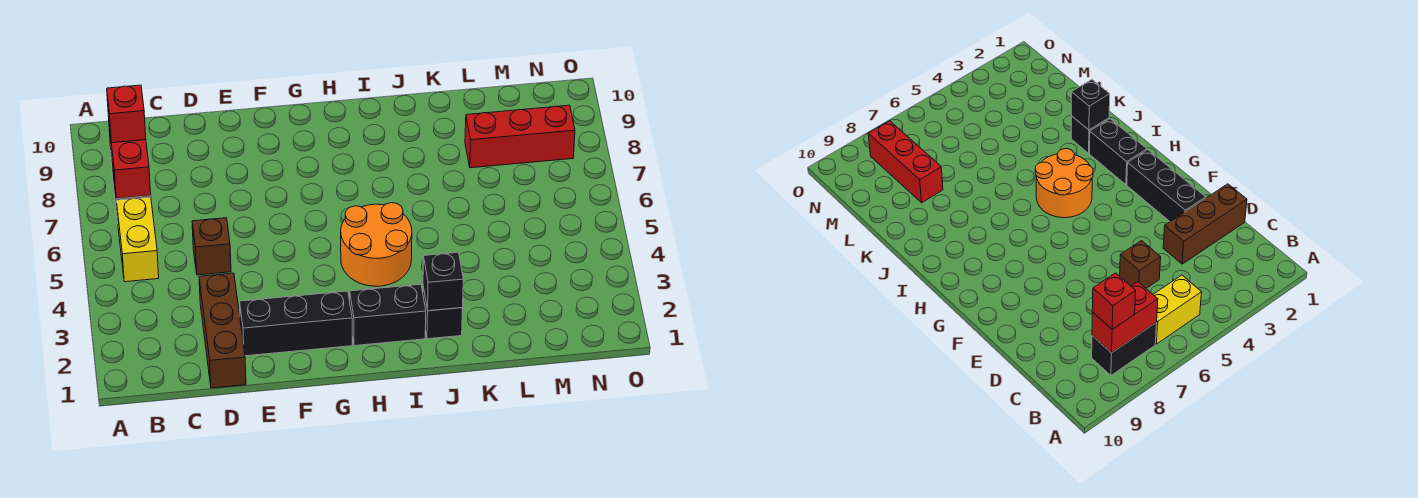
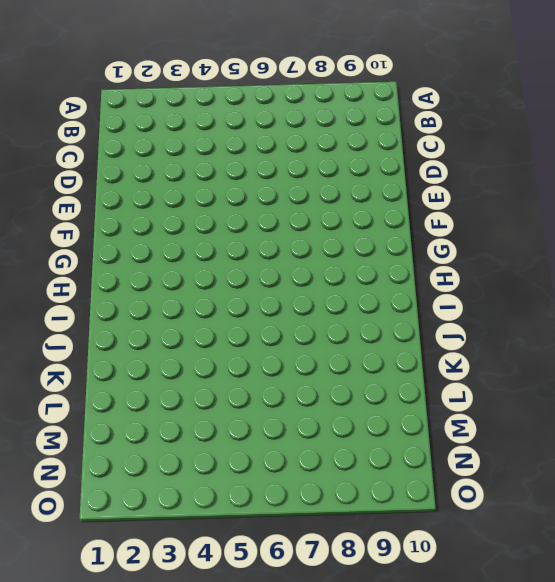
none -> yellow 1x2 brick [116,197,159,282]
none -> black 1x2 brick [1092,322,1157,375]
none -> brown 1x3 brick [199,273,246,388]

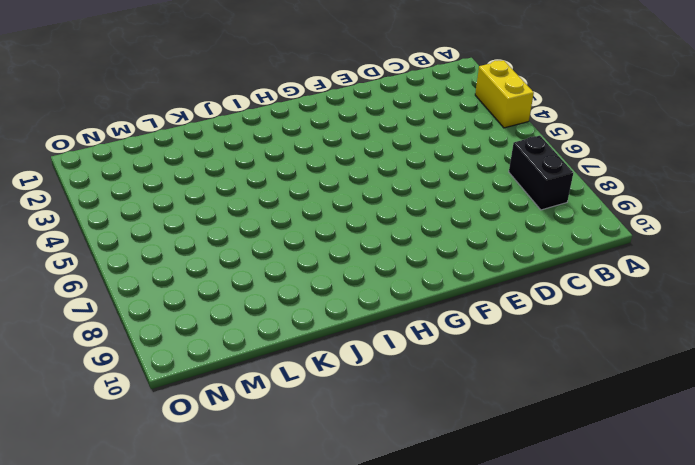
yellow 1x2 brick [475,60,534,128] -> yellow 1x2 brick moved to [116,197,159,282]
none -> brown 1x3 brick [199,273,246,388]
none -> brown 1x1 brick [192,218,231,275]
none -> black 1x3 brick [240,291,352,356]

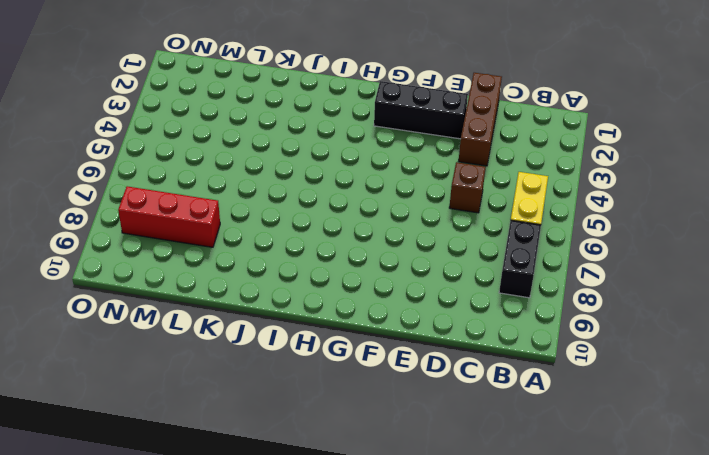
none -> black 1x2 brick [350,284,426,346]
none -> orange 2x2 round brick [341,203,412,286]
none -> black 1x1 brick [423,287,463,339]

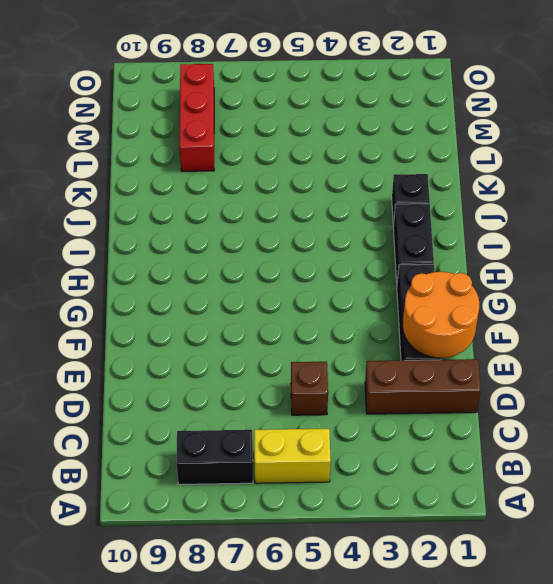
orange 2x2 round brick [403,272,479,358] -> orange 2x2 round brick moved to [341,203,412,286]
none -> red 1x2 brick [109,126,151,199]
none -> black 1x1 brick [423,252,463,311]
none -> red 1x1 brick [107,85,146,143]

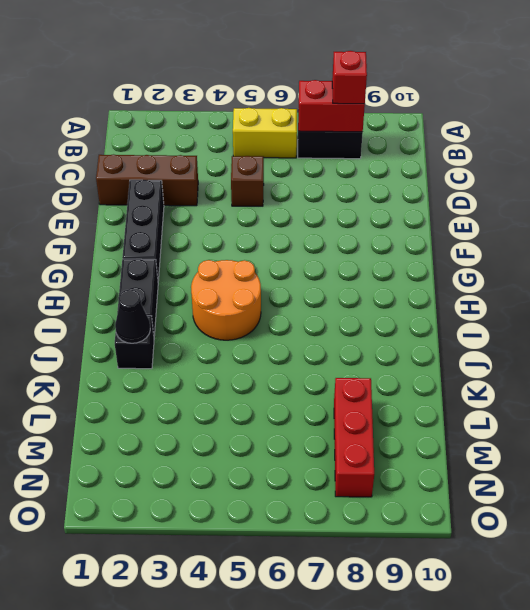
black 1x1 cone [115,289,150,343] -> black 1x1 brick [423,252,463,311]

